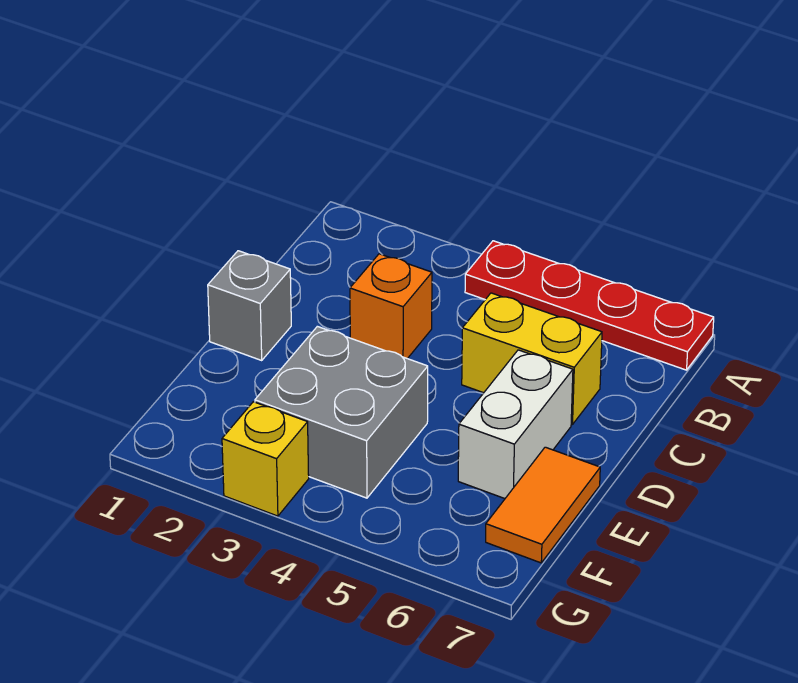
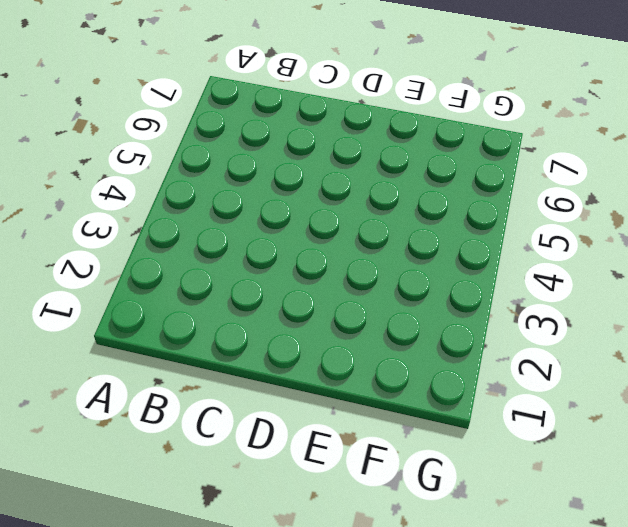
none -> red 1x4 plate [465,241,714,370]
none -> orange 1x1 brick [350,254,432,359]

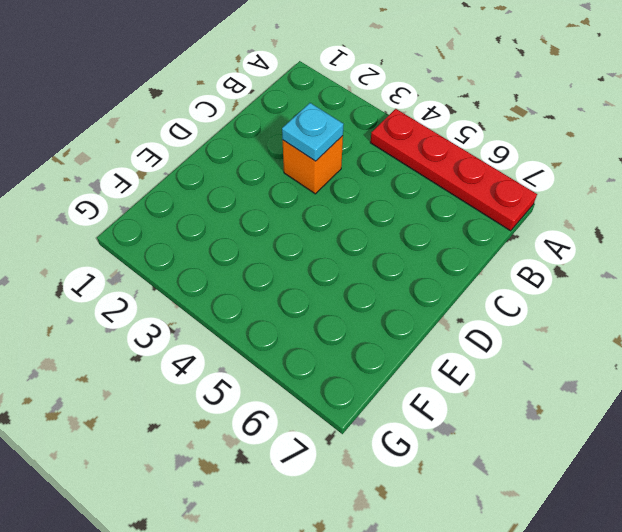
cyan 1x1 plate [282,103,344,161] -> none
none -> yellow 1x2 brick [462,293,602,425]
none -> grey 1x1 brick [208,251,291,360]

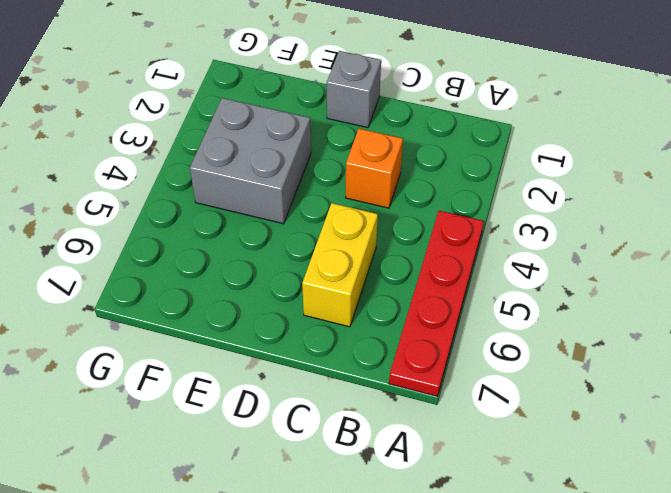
none -> white 1x2 brick [458,350,573,499]
none -> orange 1x2 tile [486,447,600,563]

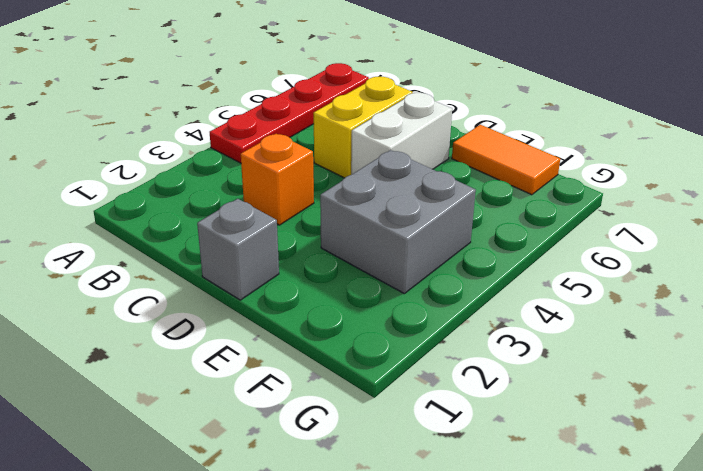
white 1x2 brick [351,93,452,175] -> white 1x2 brick turned to [458,350,573,499]
none -> yellow 1x1 brick [222,402,309,516]

